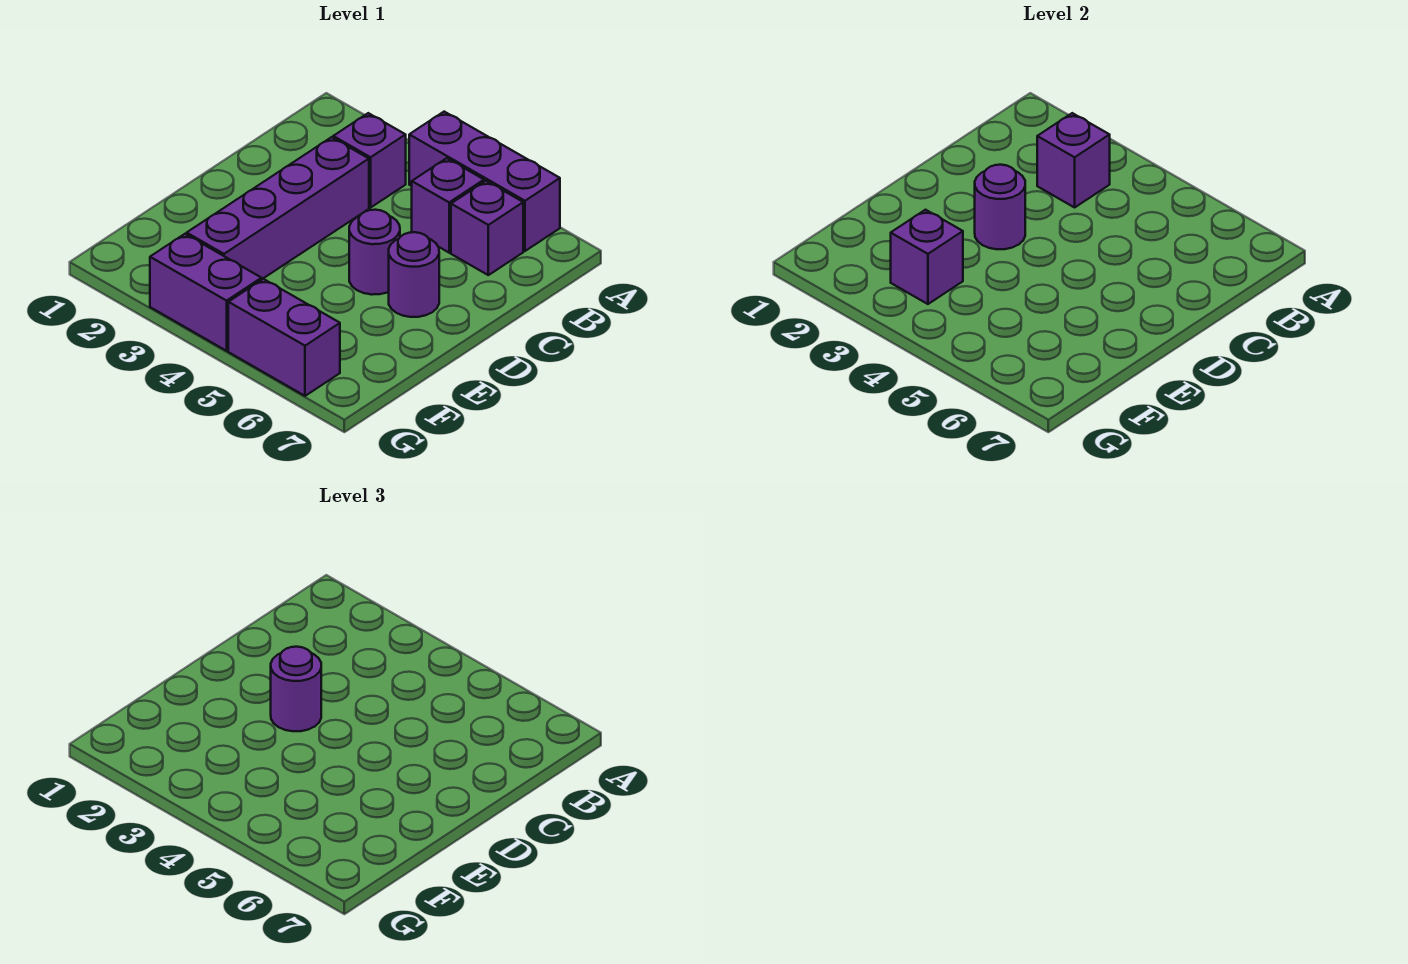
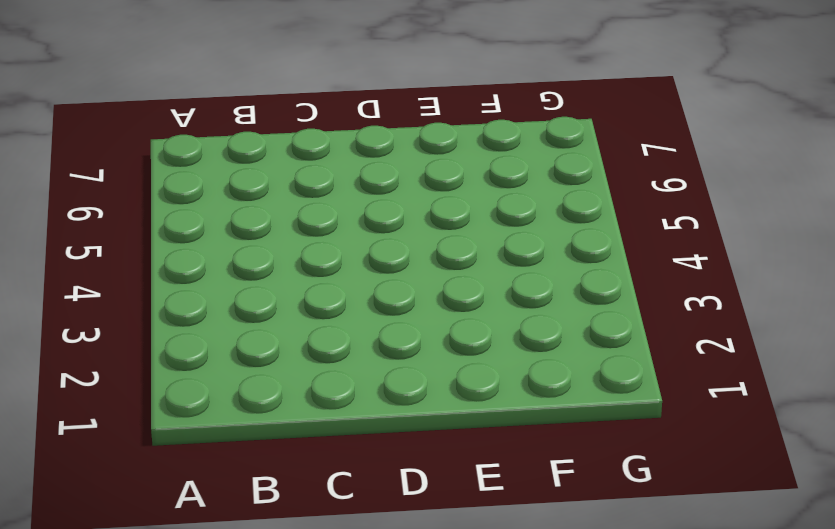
none -> purple 1x3 brick [409,112,560,251]
none -> purple 1x1 brick [333,113,406,207]
none -> purple 1x1 brick [412,158,484,253]

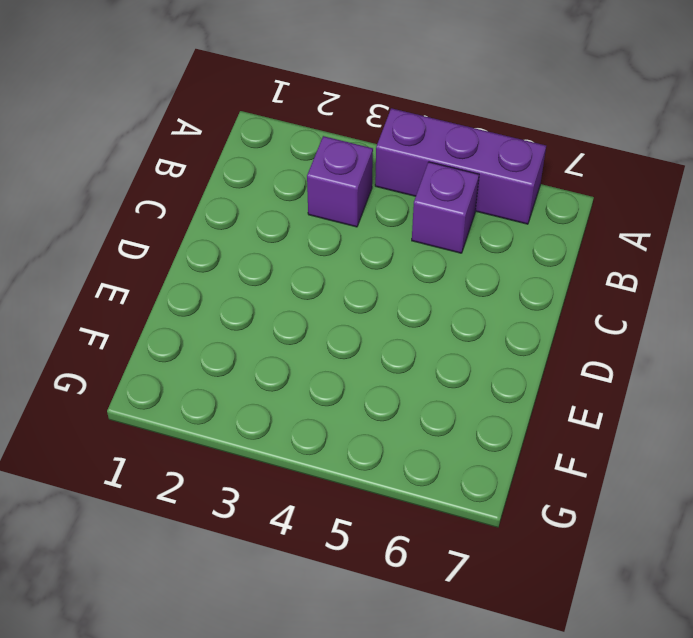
none -> purple 1x1 brick [451,181,523,275]
none -> purple 1x4 brick [187,137,369,279]
none -> purple 1x1 round brick [349,210,400,295]

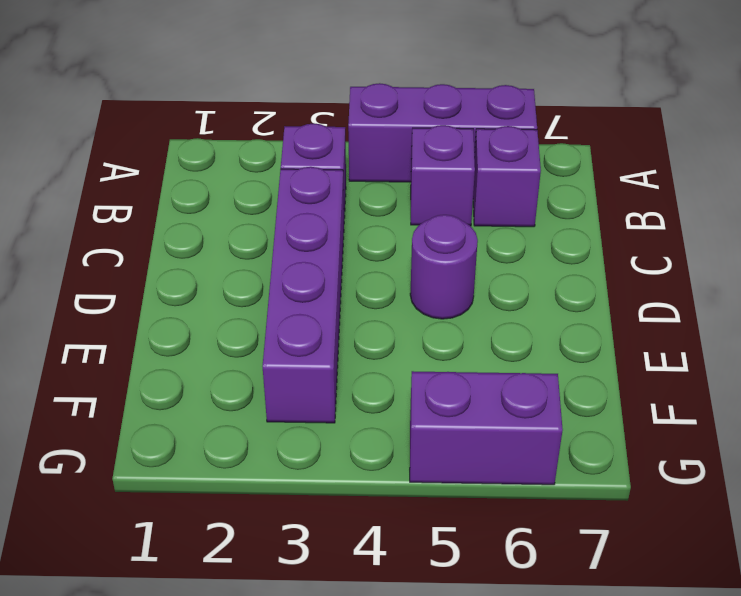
none -> purple 1x1 round brick [389,232,439,317]
none -> purple 1x2 brick [150,234,262,351]
none -> purple 1x1 brick [1037,113,1110,207]

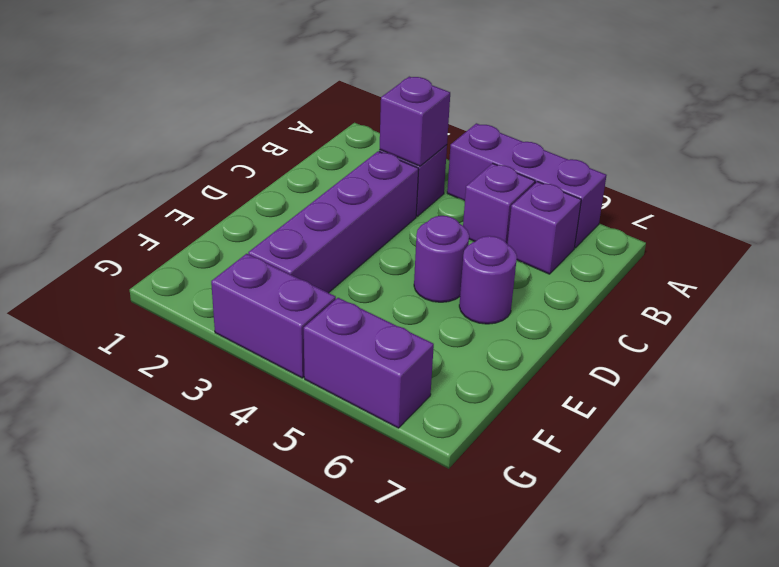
none -> purple 1x1 round brick [975,165,1025,249]
none -> purple 1x1 brick [891,210,963,304]
none -> purple 1x1 round brick [271,647,321,731]

